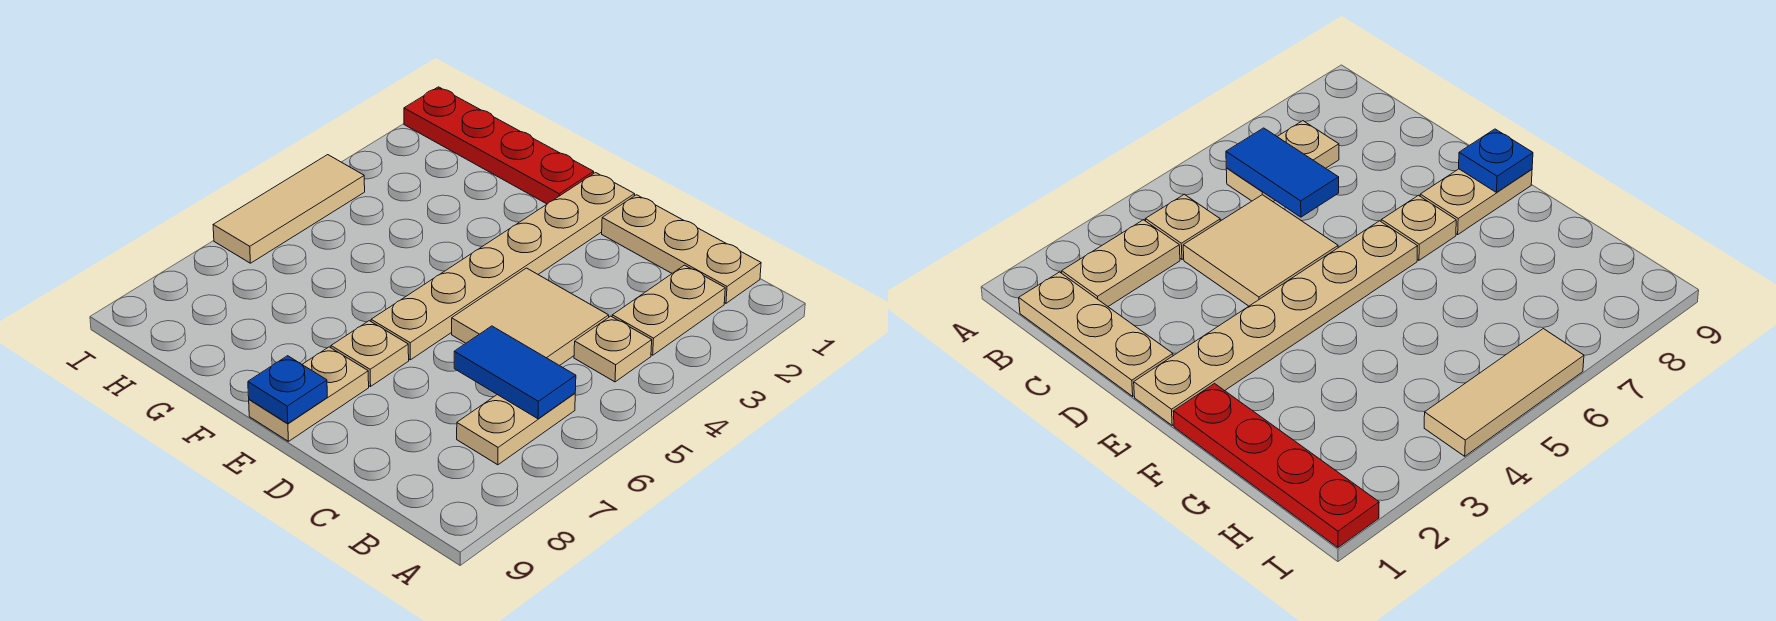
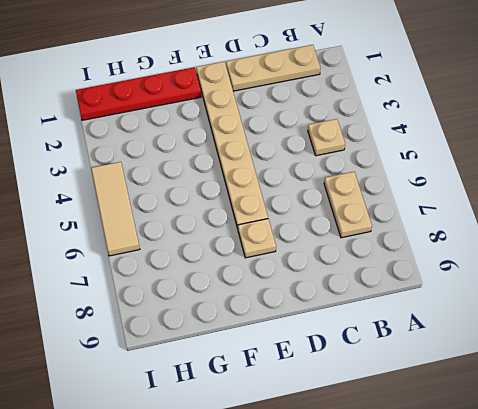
none -> tan 1x2 plate [612,265,725,355]
none -> tan 2x2 tile [452,268,609,366]
none -> tan 1x2 plate [249,347,369,441]

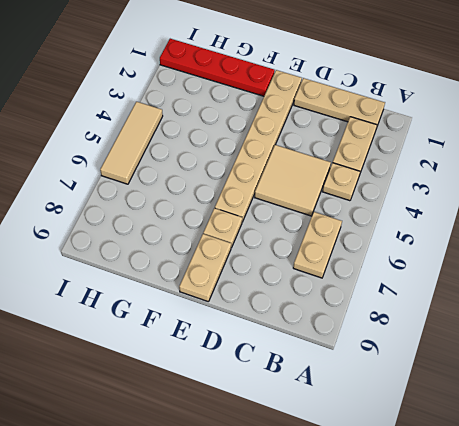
none -> blue 1x2 tile [454,326,576,419]
none -> blue 1x1 plate [248,356,327,424]

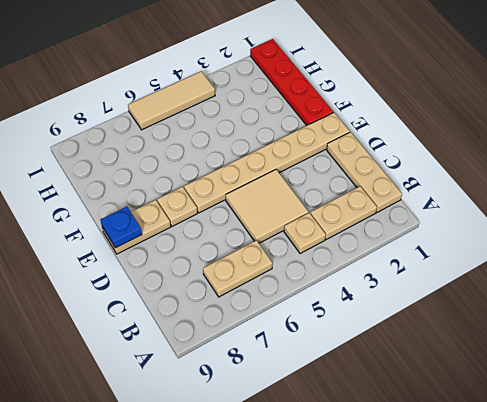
none -> blue 1x2 tile [454,326,576,419]

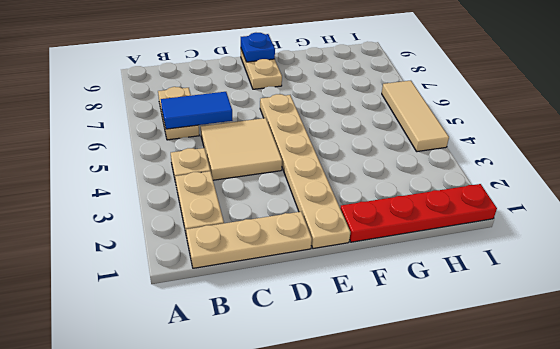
none -> tan 1x1 plate [331,321,409,387]

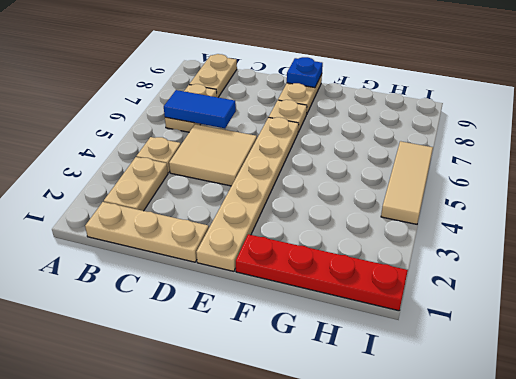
tan 1x2 plate [189,54,237,97] -> none

